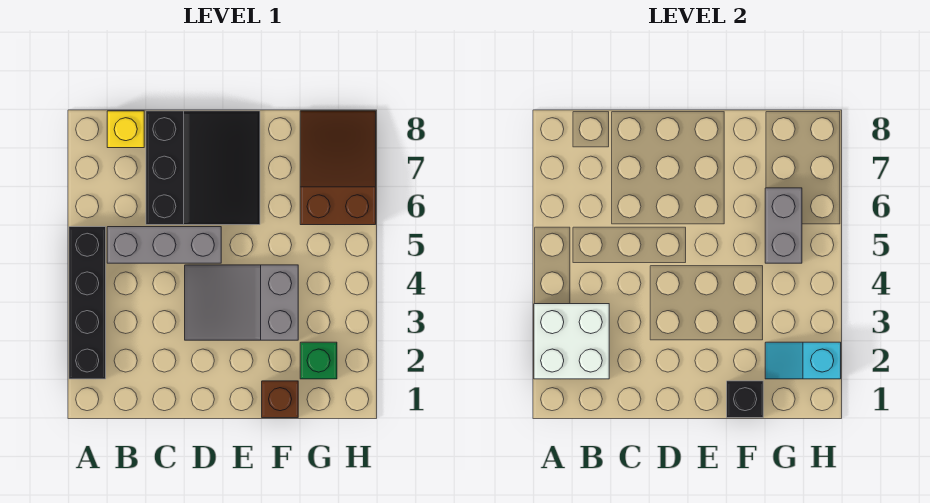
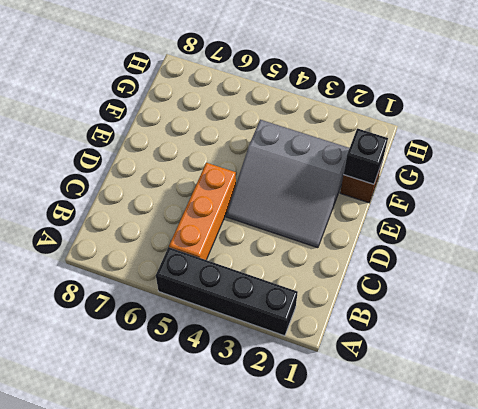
orange 1x3 brick [169,163,236,260] -> grey 1x3 brick [107,227,221,263]
grey 3x3 slope [226,120,349,248] -> grey 2x3 slope [185,265,298,340]
none -> yellow 1x1 brick [107,111,144,148]
none -> black 3x3 slope [146,111,260,225]
none -> green 1x1 brick [300,342,337,379]

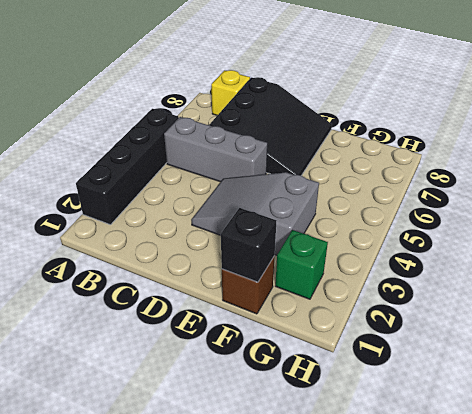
none -> brown 2x3 slope [300,111,376,225]
none -> white 2x2 brick [534,304,609,379]
none -> cyan 1x2 slope [765,342,841,379]

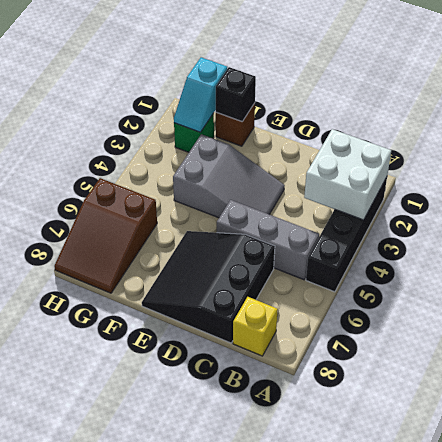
cyan 1x2 slope [174,57,227,132] -> cyan 1x2 slope turned to [765,342,841,379]
none -> grey 1x2 brick [765,188,802,263]

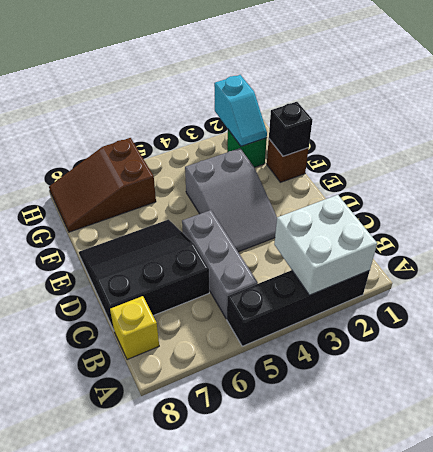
none -> grey 1x2 brick [765,188,802,263]

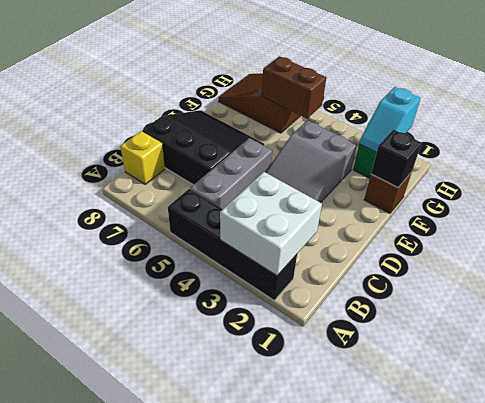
brown 1x2 brick [262,56,326,118] -> grey 1x2 brick [765,188,802,263]

